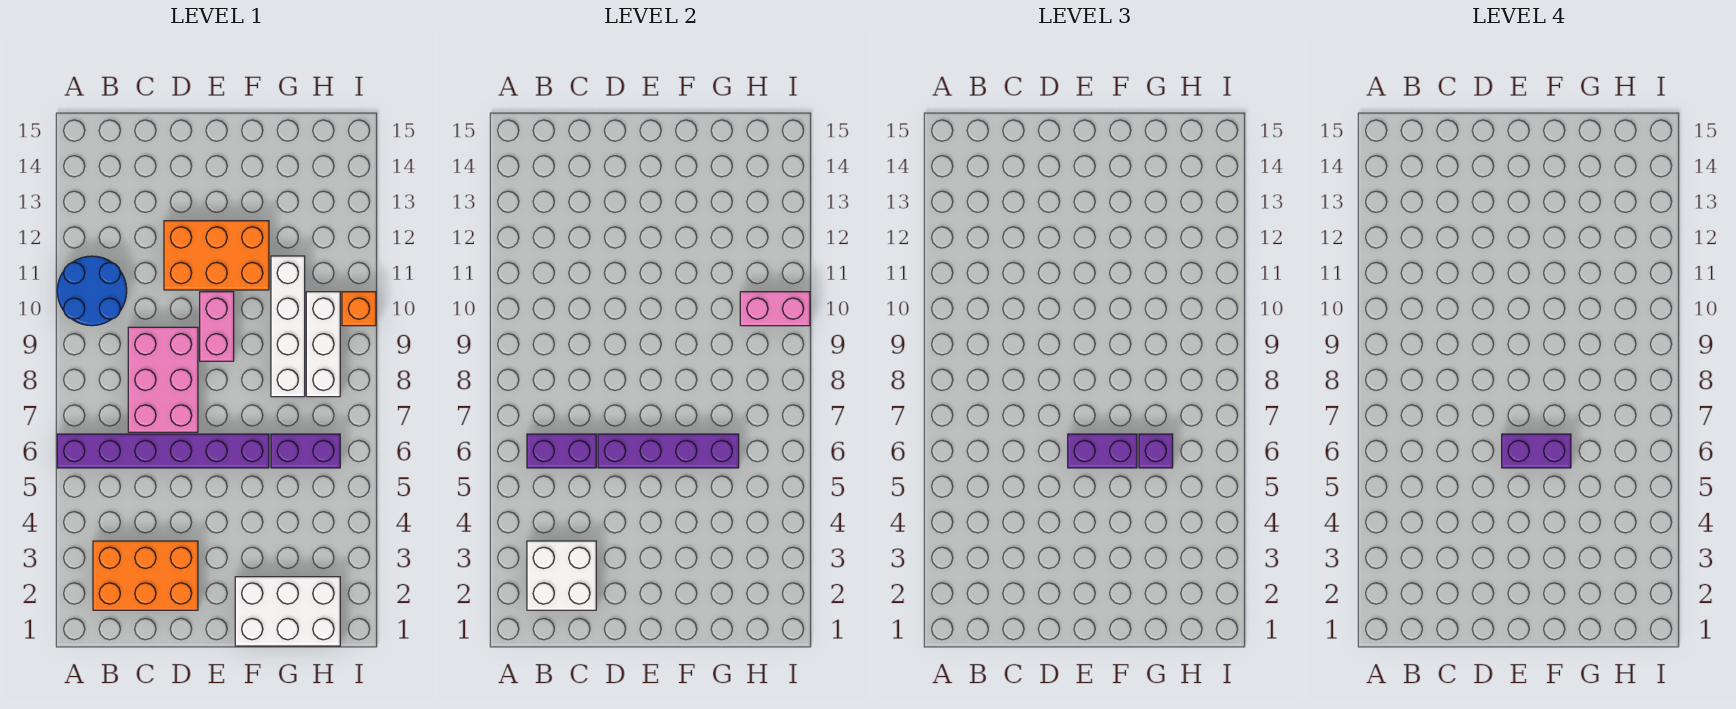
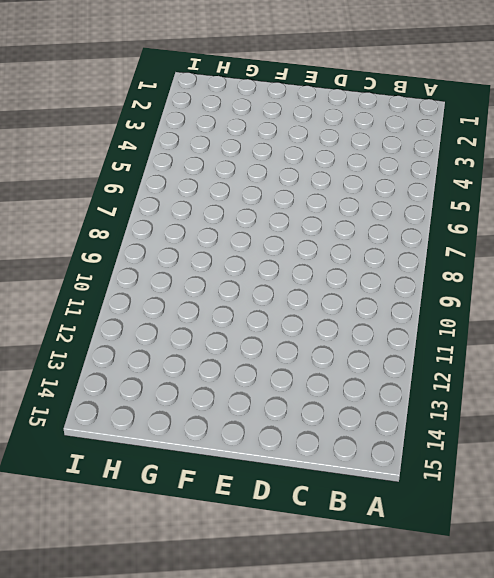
none -> purple 1x6 brick [57,434,269,468]
none -> blue 2x2 round brick [57,256,127,326]
none -> orange 2x3 brick [93,541,198,610]

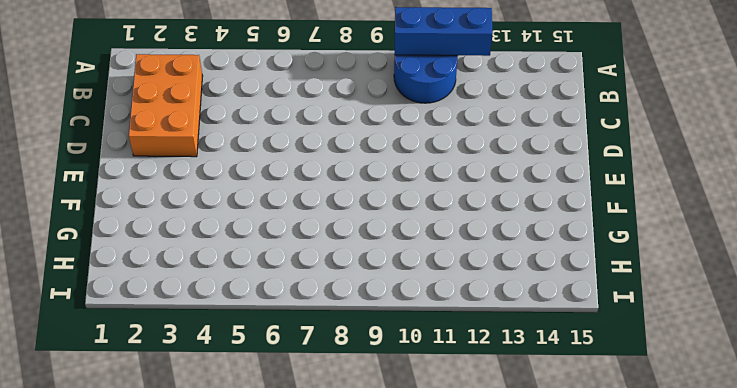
blue 1x3 brick [395,7,493,56] -> none
none -> purple 1x6 brick [57,434,269,468]
none -> pink 2x3 brick [128,327,198,432]
none -> orange 2x3 brick [164,221,269,290]

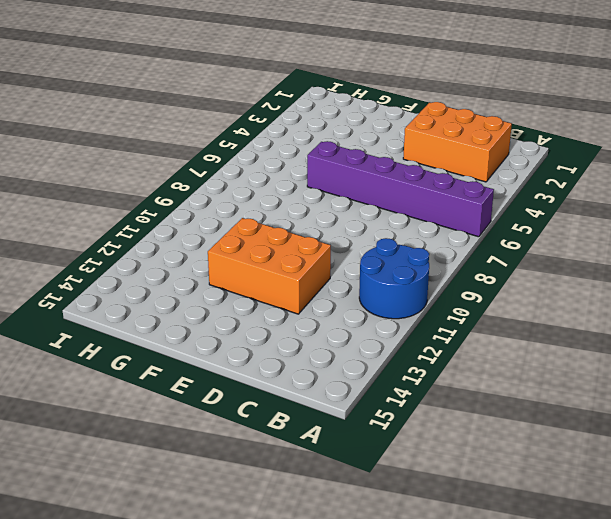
none -> pink 2x3 brick [128,327,198,432]
none -> pink 1x2 brick [200,292,234,361]
none -> white 2x3 brick [235,577,340,646]

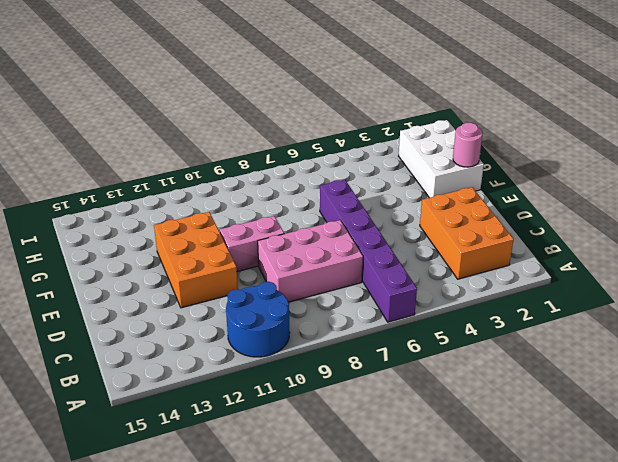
pink 1x1 round brick [453,123,482,167] -> none
none -> purple 1x2 brick [271,434,340,468]
none -> white 1x4 brick [271,256,305,397]
none -> white 1x3 brick [306,292,340,397]

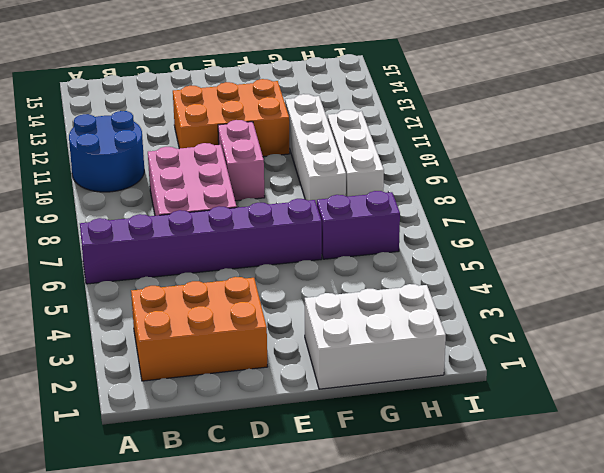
none -> orange 1x1 brick [342,292,376,326]
none -> white 2x2 brick [527,541,596,610]
none -> purple 1x2 brick [527,434,596,468]

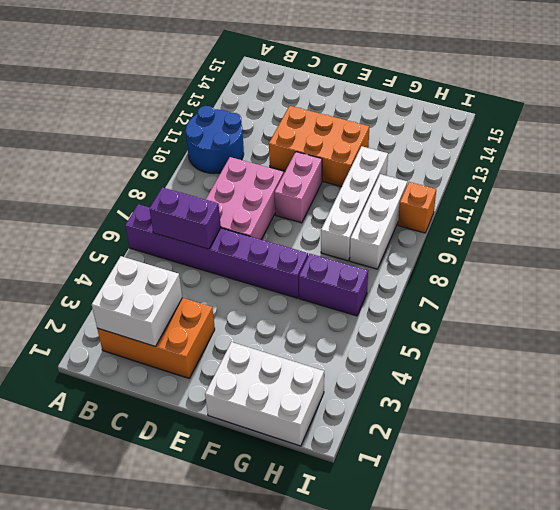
none -> purple 1x4 brick [598,434,739,468]
none -> pink 1x2 brick [740,292,810,326]
none -> purple 1x2 brick [1068,434,1137,468]

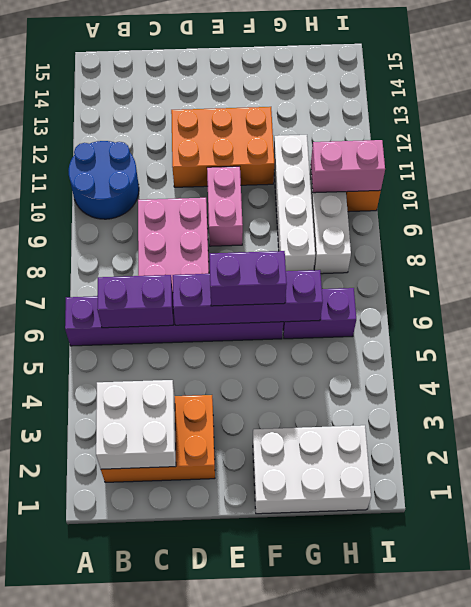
none -> purple 1x1 brick [1139,434,1173,468]
none -> purple 1x2 brick [1502,434,1571,468]

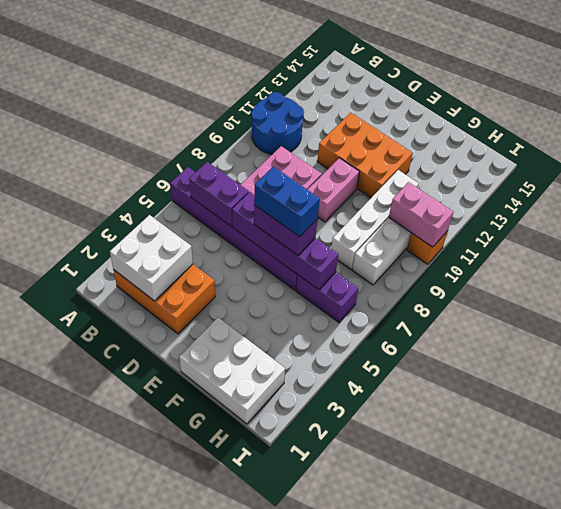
blue 1x2 brick [254,167,320,237] -> purple 1x2 brick [1502,434,1571,468]
none -> purple 1x1 brick [1139,434,1173,468]

